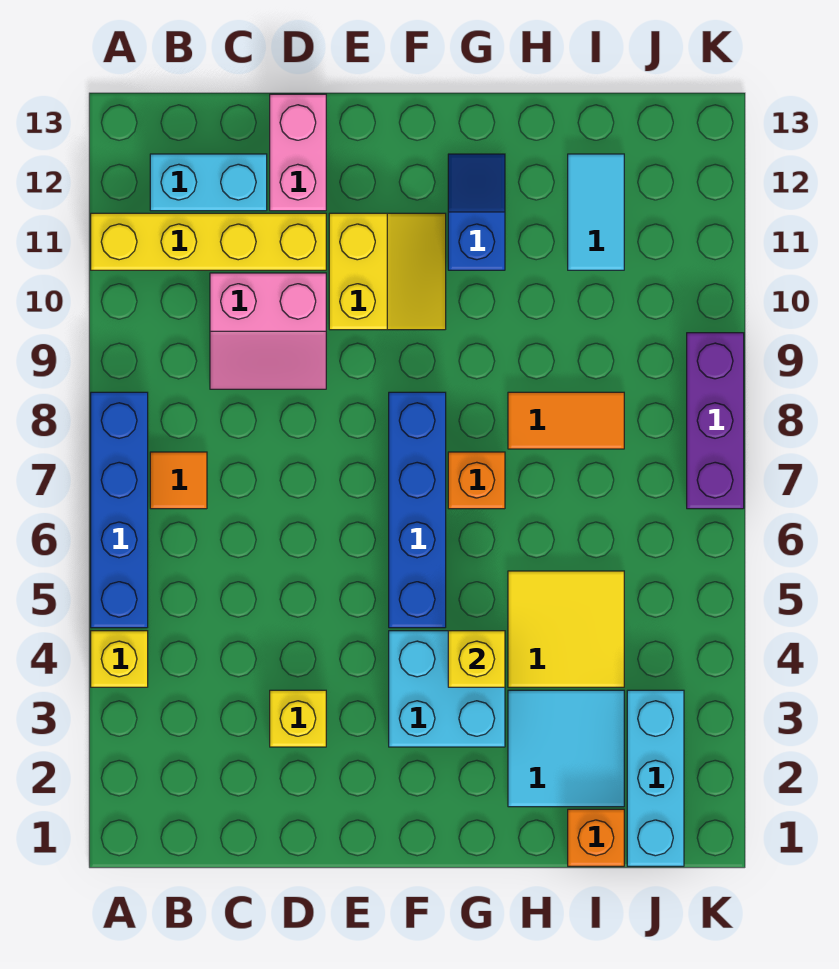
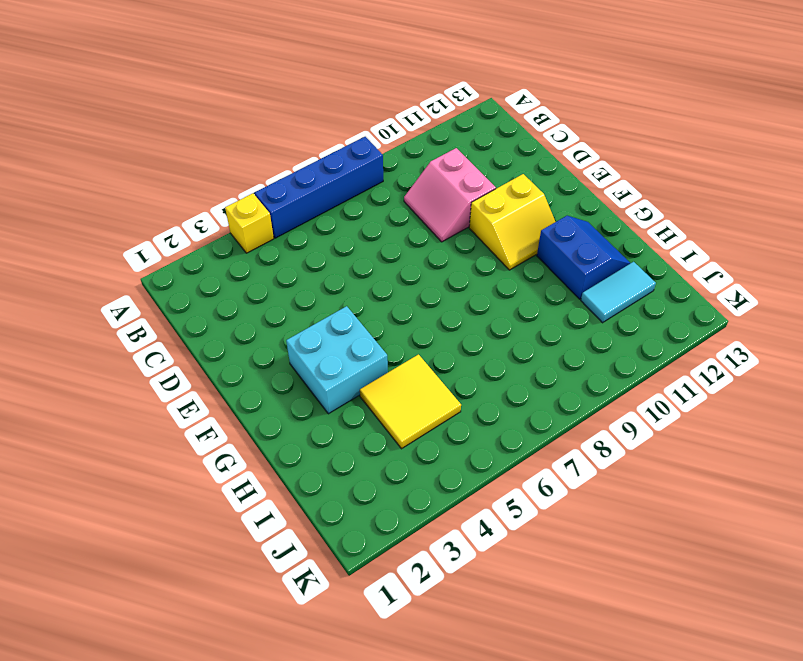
blue 2x2 slope [537,216,630,299] -> blue 1x2 slope [448,154,505,270]
none -> yellow 1x4 brick [91,213,326,270]
none -> orange 1x1 tile [150,452,207,509]
none -> cyan 1x2 brick [150,154,267,211]

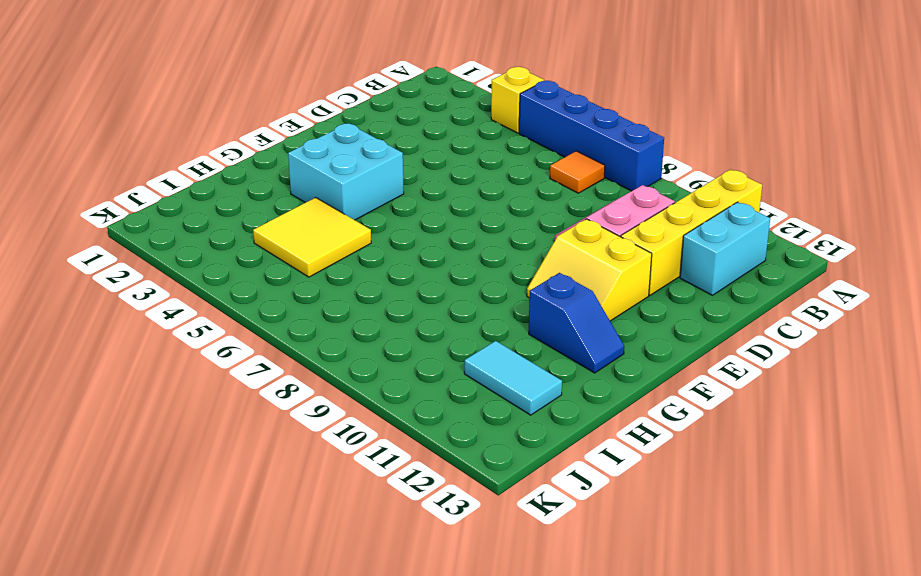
none -> yellow 1x1 brick [270,690,326,747]
none -> pink 1x2 brick [270,94,326,211]
none -> blue 1x4 brick [389,392,446,628]

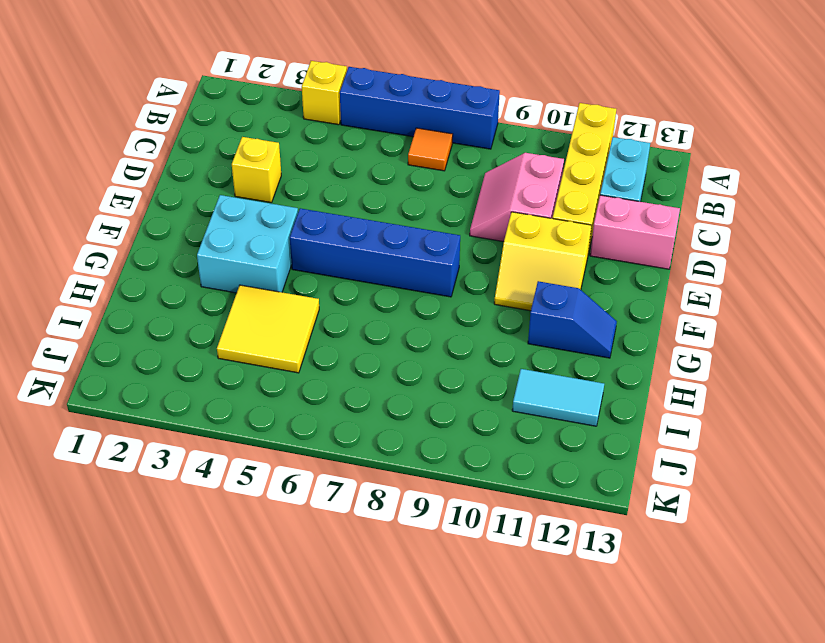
none -> orange 1x1 brick [448,452,505,509]
none -> cyan 2x2 tile [508,690,624,807]
none -> orange 1x2 tile [508,392,624,449]

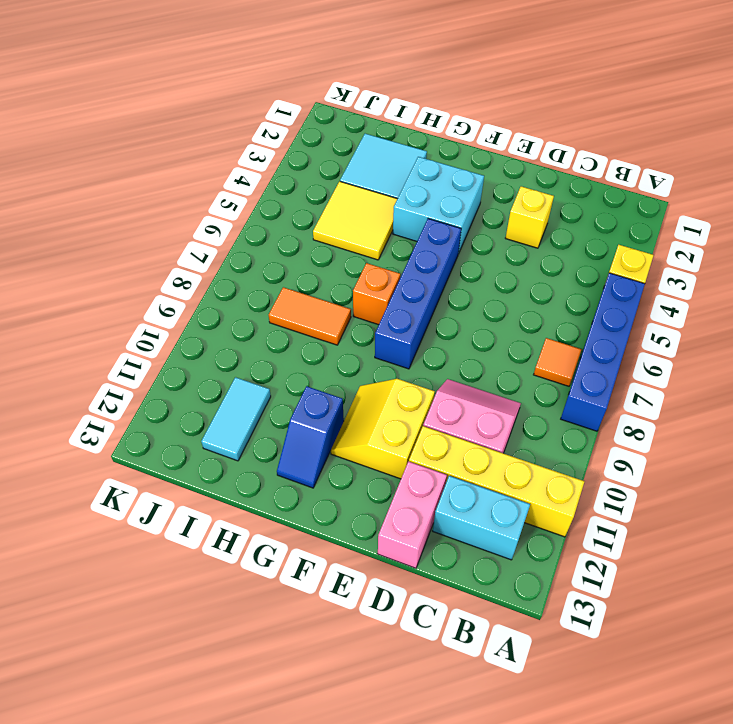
none -> orange 1x1 brick [568,809,624,866]
none -> cyan 1x3 brick [627,690,684,866]
none -> purple 1x3 brick [687,333,744,509]

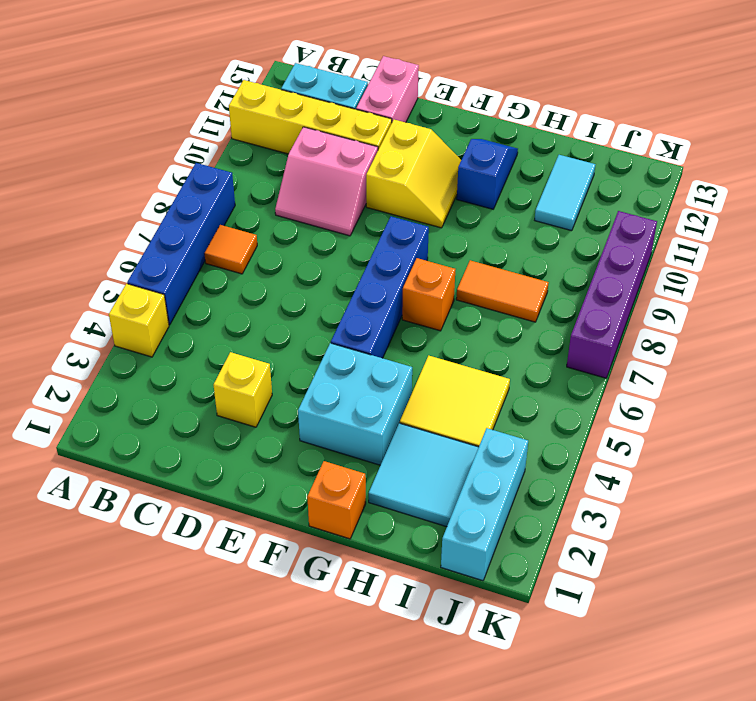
orange 1x1 brick [307,461,366,539] -> orange 1x1 brick moved to [568,809,624,866]
purple 1x4 brick [567,211,657,378] -> purple 1x3 brick [687,333,744,509]
none -> yellow 1x1 brick [448,631,505,687]

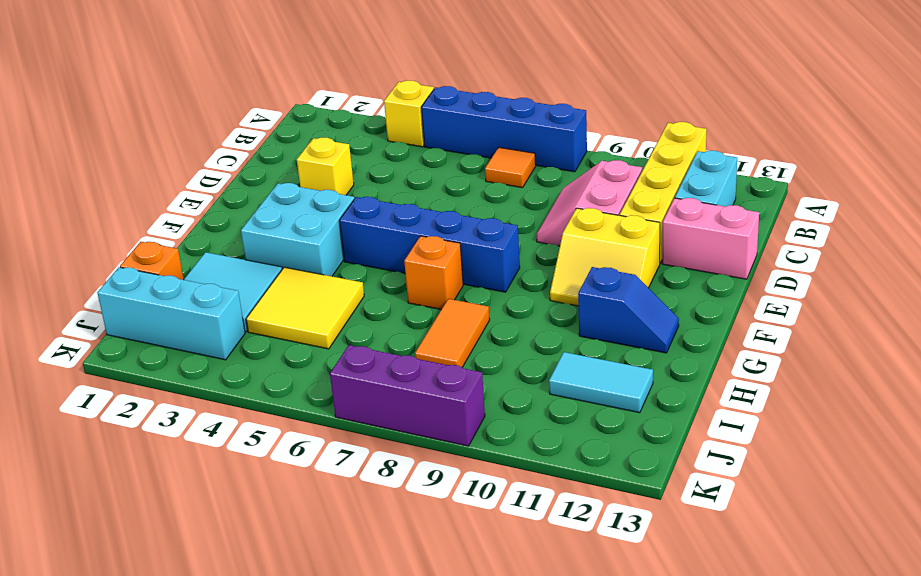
none -> yellow 1x1 brick [448,631,505,687]

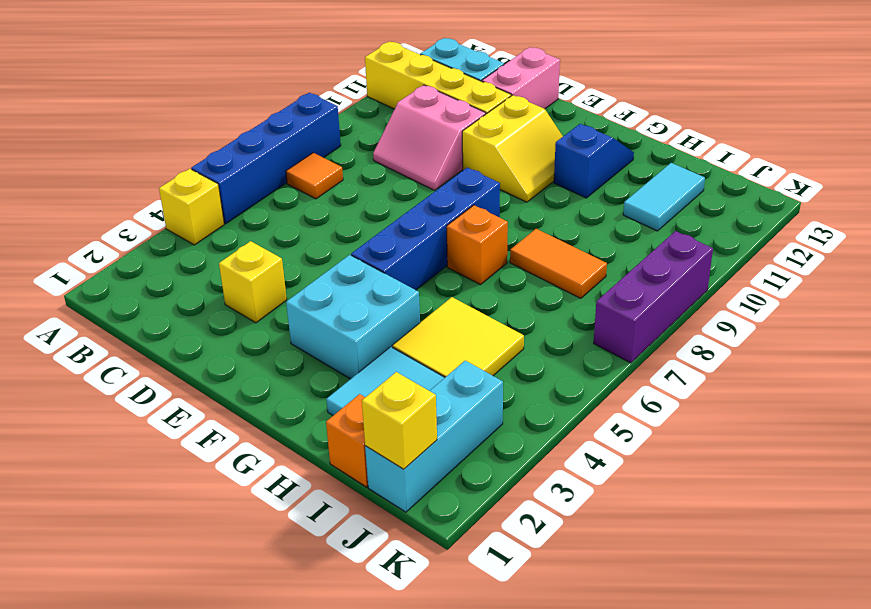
yellow 1x1 brick [362,372,437,469] -> yellow 1x1 brick moved to [448,631,505,687]

